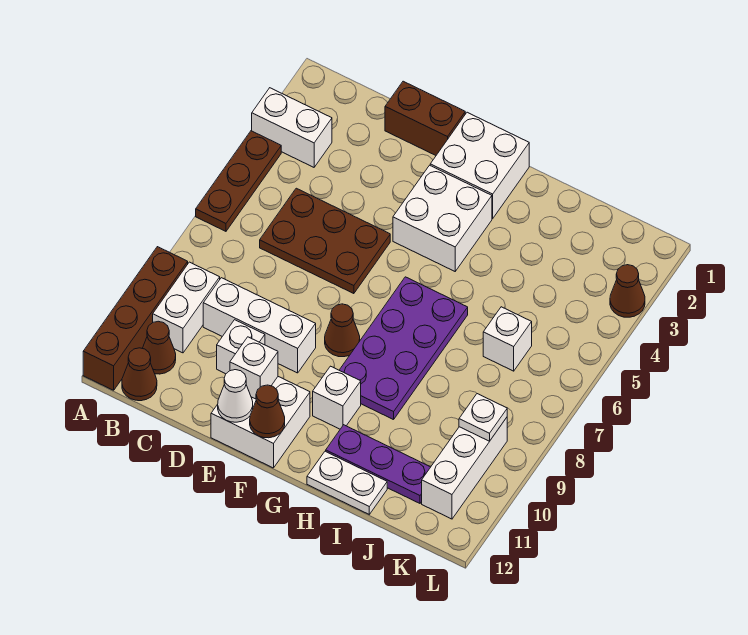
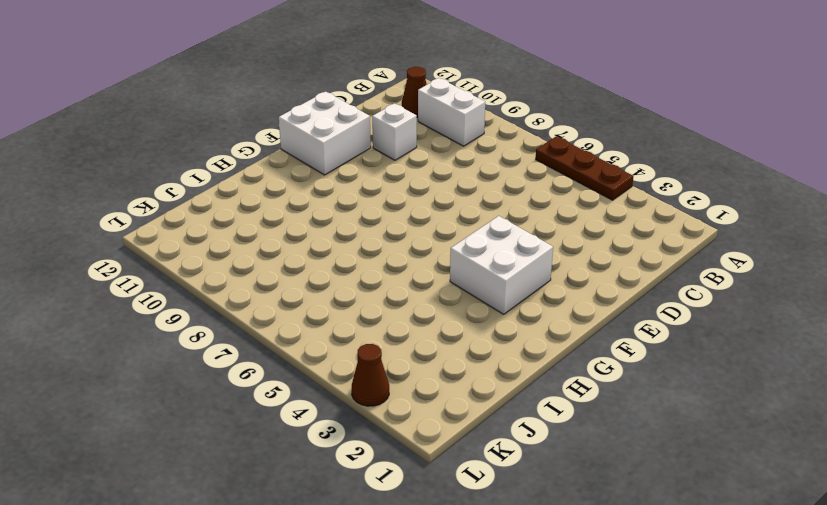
none -> white 1x2 brick [252,88,332,167]
none -> brown 1x4 brick [83,247,188,390]
none -> brown 1x1 cone [122,348,157,401]

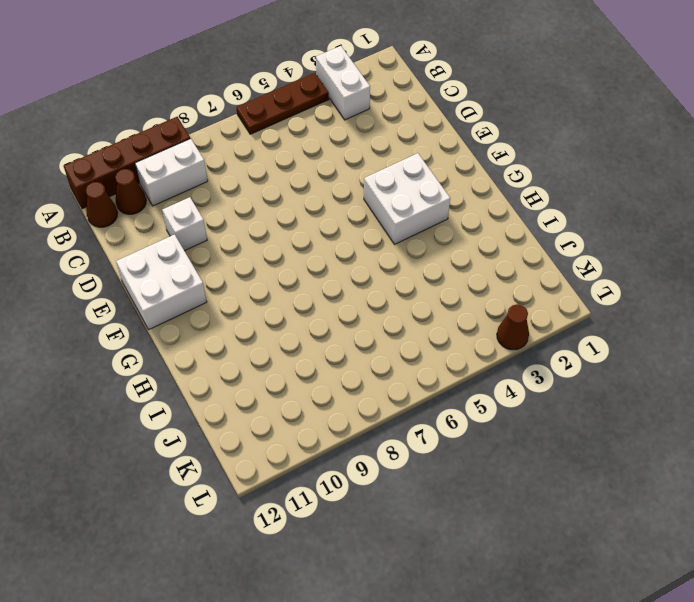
none -> brown 2x3 plate [260,188,390,294]
none -> white 1x3 brick [203,278,316,373]
none -> brown 1x2 brick [385,81,465,155]

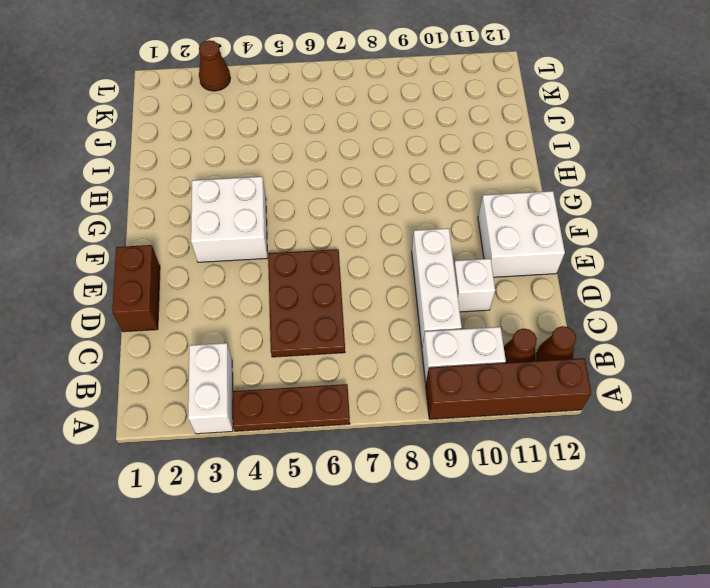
none -> white 2x2 brick [430,112,529,219]
none -> brown 1x1 cone [325,304,360,357]
none -> purple 2x4 plate [339,277,468,420]

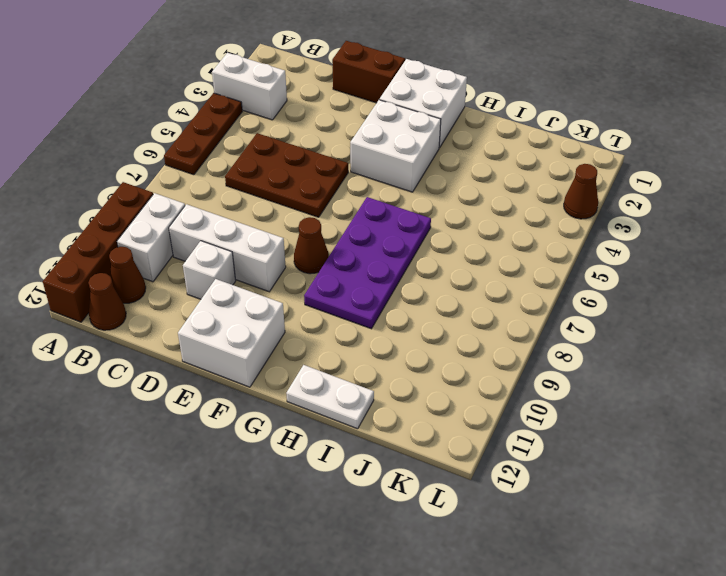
none -> white 1x1 brick [313,366,361,429]
none -> purple 1x3 plate [326,425,430,503]
none -> white 1x1 brick [483,307,532,371]

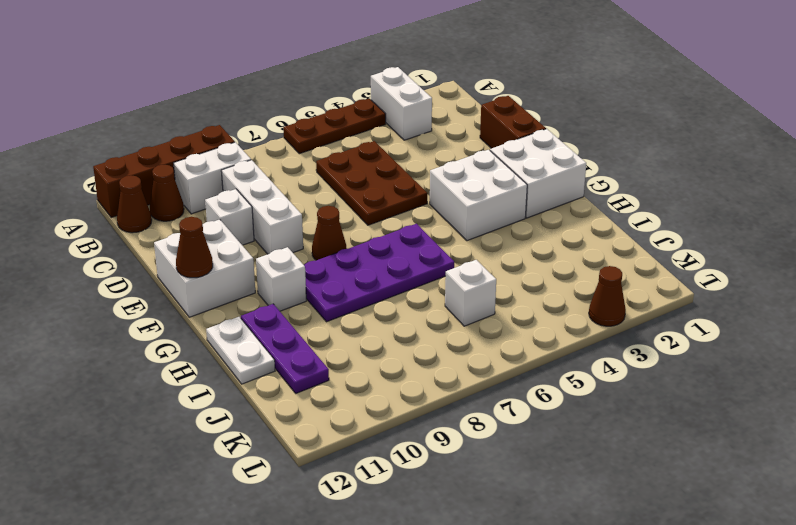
none -> white 1x3 brick [422,418,507,519]
none -> white 1x1 brick [230,337,278,399]
none -> white 1x1 cone [218,370,253,422]

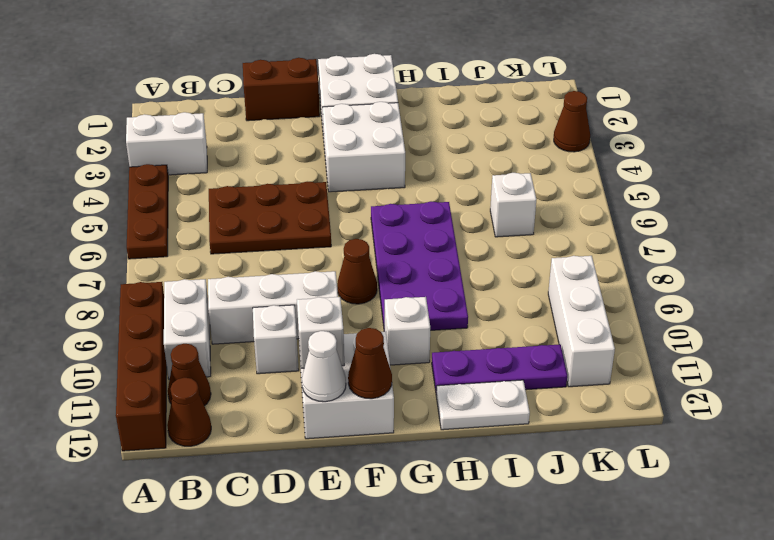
none -> white 1x1 plate [459,394,507,441]

